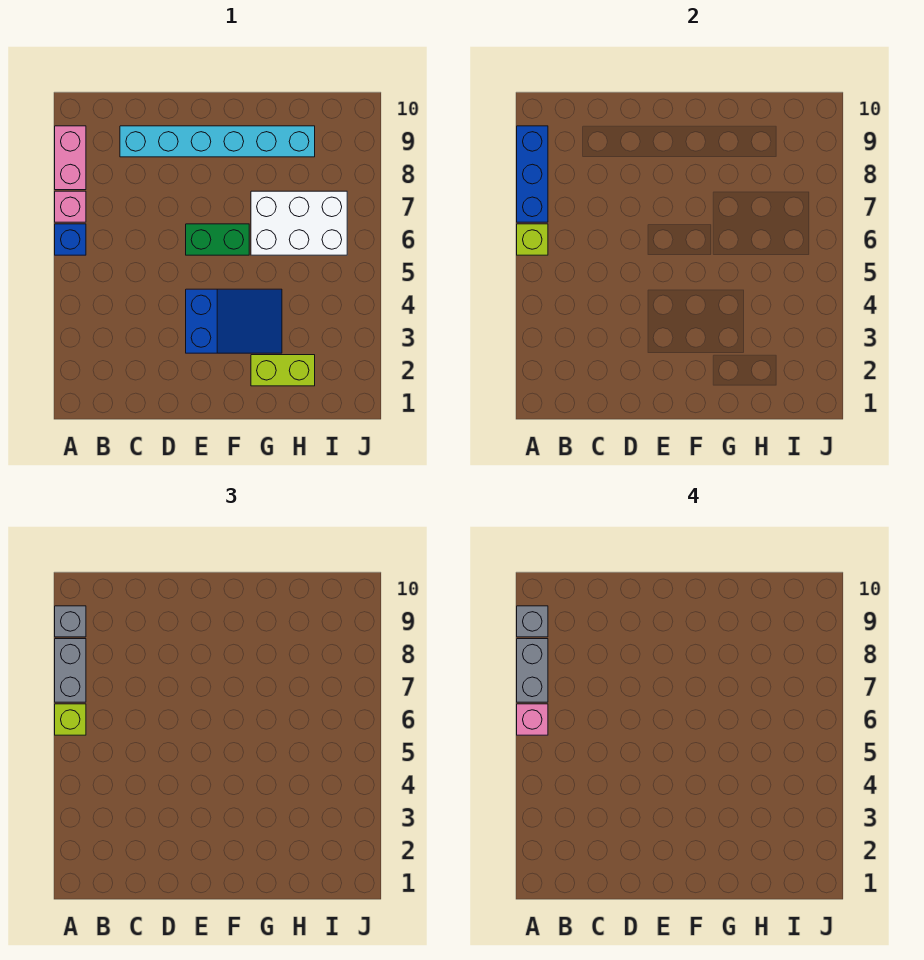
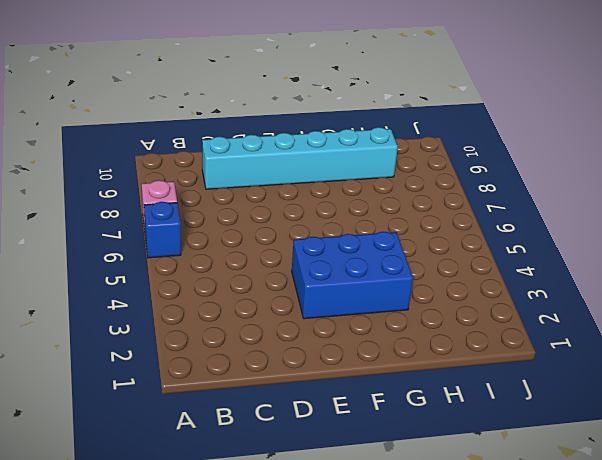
blue 2x3 brick [292,231,413,319] -> blue 2x3 slope [186,289,282,353]
none -> pink 1x2 brick [55,126,86,190]
none -> green 1x2 brick [186,224,249,255]
none -> lime 1x2 brick [251,355,315,386]

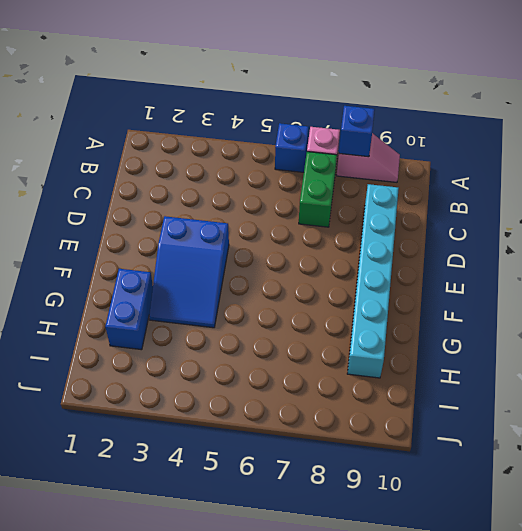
pink 1x2 slope [337,133,400,182] -> pink 1x2 brick [55,126,86,190]
blue 1x1 brick [339,106,375,157] -> blue 1x3 brick [517,126,548,222]
green 1x2 brick [299,152,337,227] -> green 1x2 brick moved to [186,224,249,255]
blue 1x2 brick [105,269,153,350] -> lime 1x2 brick [251,355,315,386]
none -> white 2x3 brick [251,191,347,255]
none -> lime 1x1 brick [517,224,548,255]
none -> lime 1x1 brick [55,704,86,735]

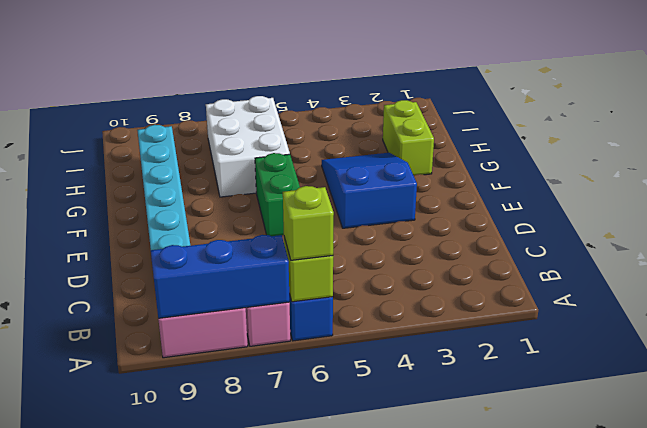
none -> grey 1x2 brick [55,639,86,702]
none -> grey 1x1 brick [55,606,86,637]
none -> pink 1x1 brick [517,704,548,735]

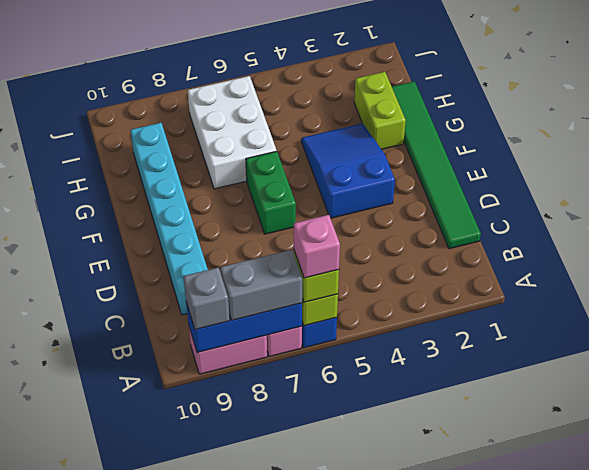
green 1x6 tile [392,81,481,249] -> none
none -> grey 1x2 brick [517,639,548,702]
none -> grey 1x1 brick [517,606,548,637]

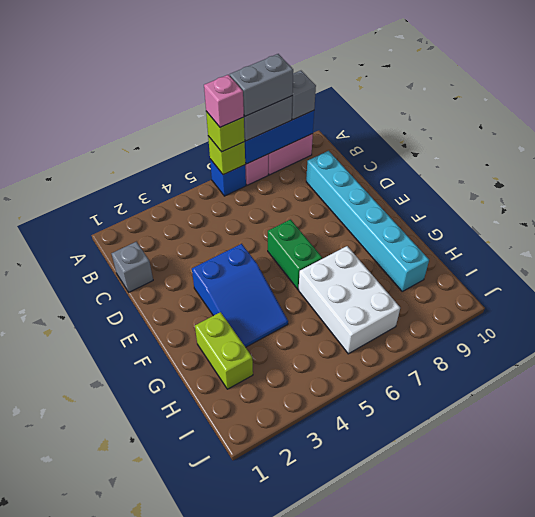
grey 1x1 brick [111,242,153,292] -> grey 1x1 brick moved to [517,606,548,637]

